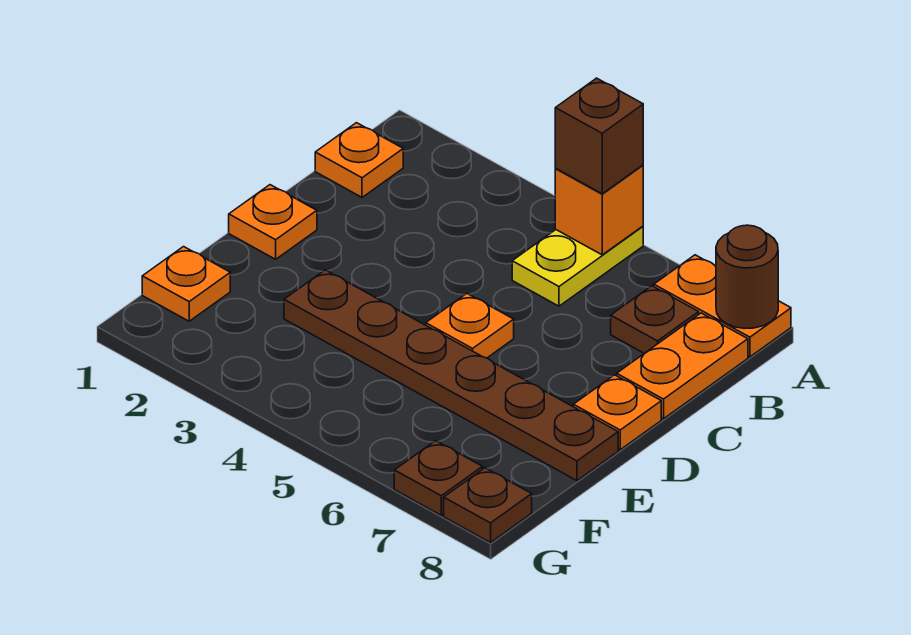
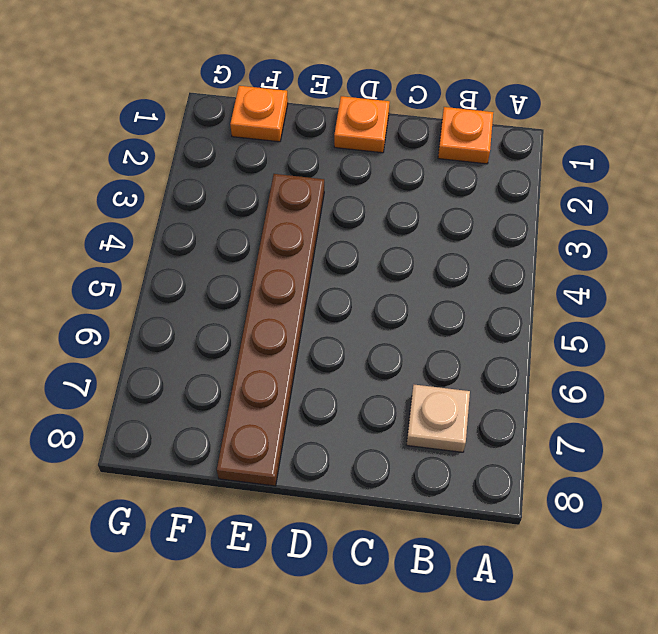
tan 1x1 plate [406,385,470,452] -> brown 1x1 plate [611,286,699,353]
none -> yellow 1x2 plate [512,226,643,306]
none -> orange 1x2 plate [654,255,791,357]
none -> orange 1x2 plate [617,313,748,419]

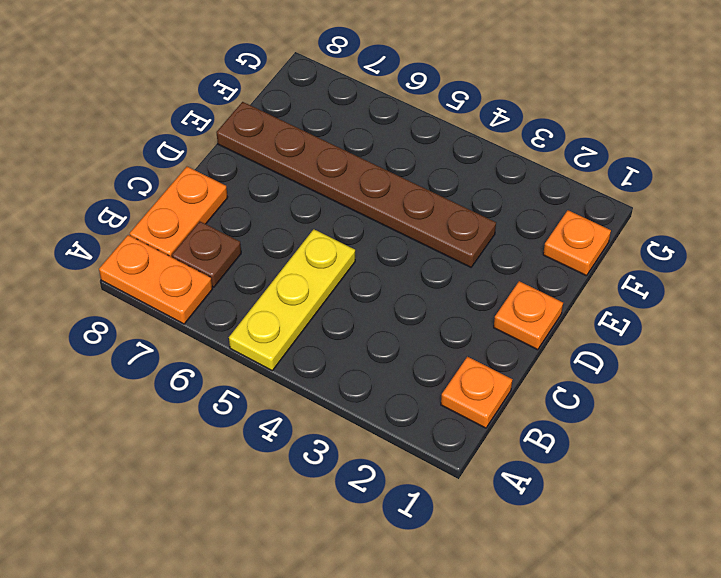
yellow 1x3 plate [229,229,355,370] -> yellow 1x2 plate [512,226,643,306]
none -> orange 1x1 plate [426,294,514,358]
none -> orange 1x1 plate [573,375,661,450]
none -> brown 1x1 plate [394,441,483,515]

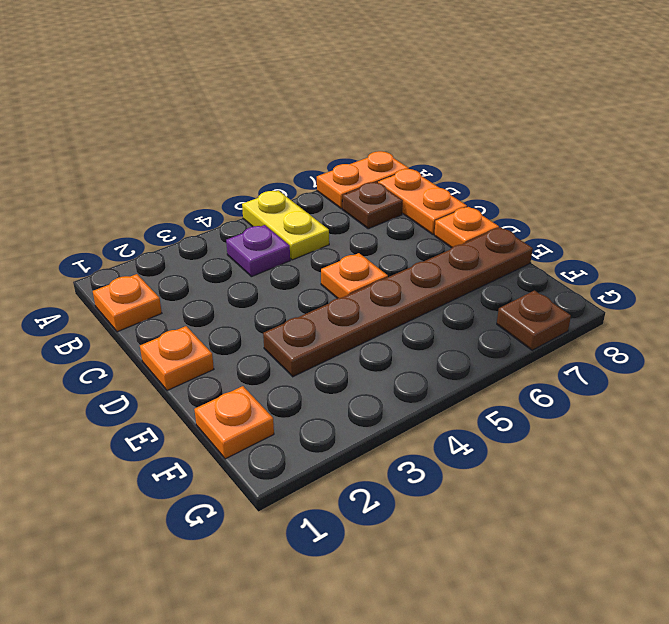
purple 1x1 plate [226,225,290,277] -> none
none -> brown 1x1 plate [444,468,532,543]
none -> orange 1x1 brick [555,165,643,255]
none -> brown 1x1 round brick [716,225,778,329]

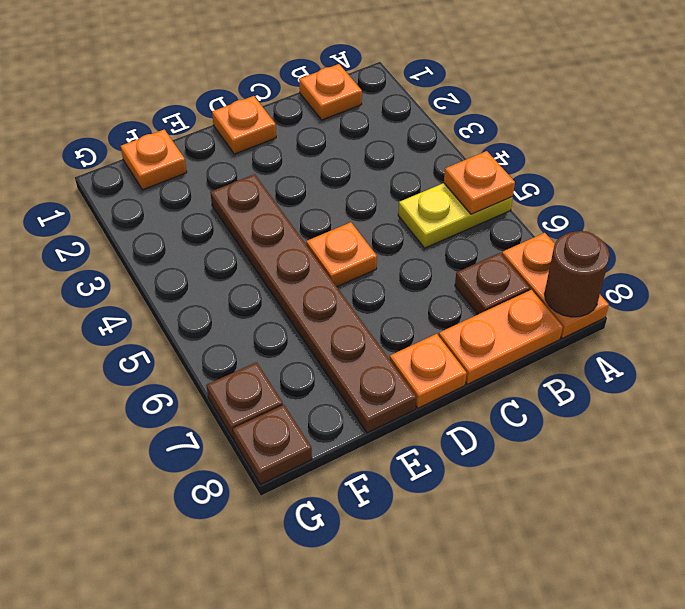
orange 1x1 plate [444,151,515,214] -> orange 1x1 brick [555,165,643,255]
none -> brown 1x1 brick [555,78,643,194]

